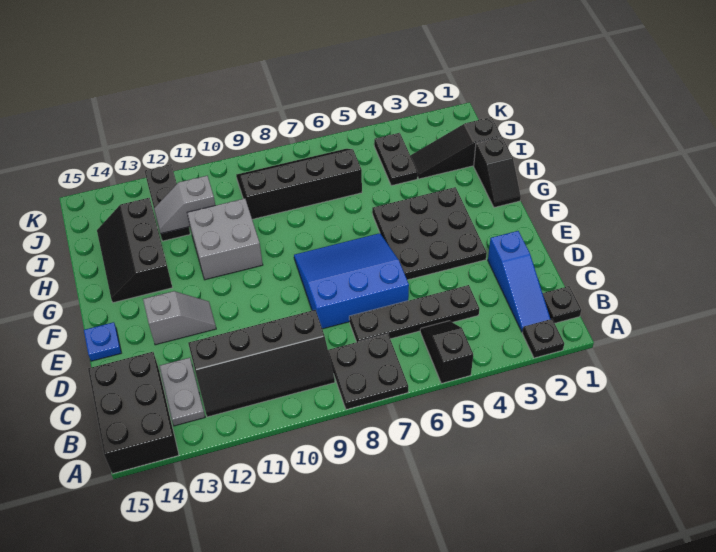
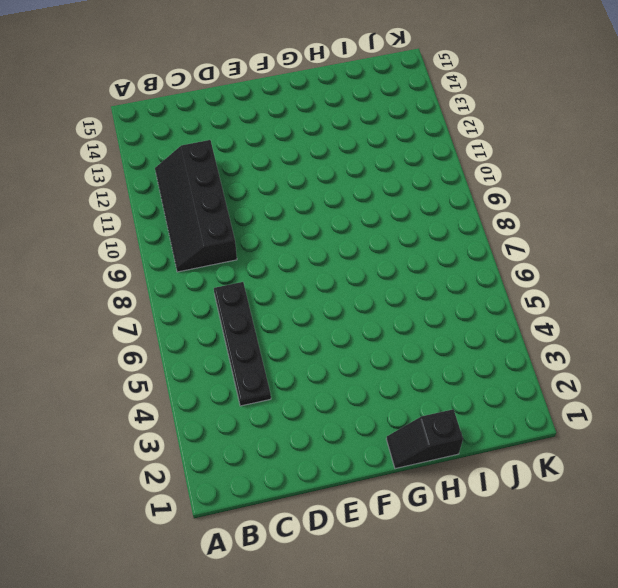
none -> black 1x1 plate [522,319,564,358]
none -> black 1x2 slope [420,321,473,383]
none -> black 2x2 plate [328,334,408,410]

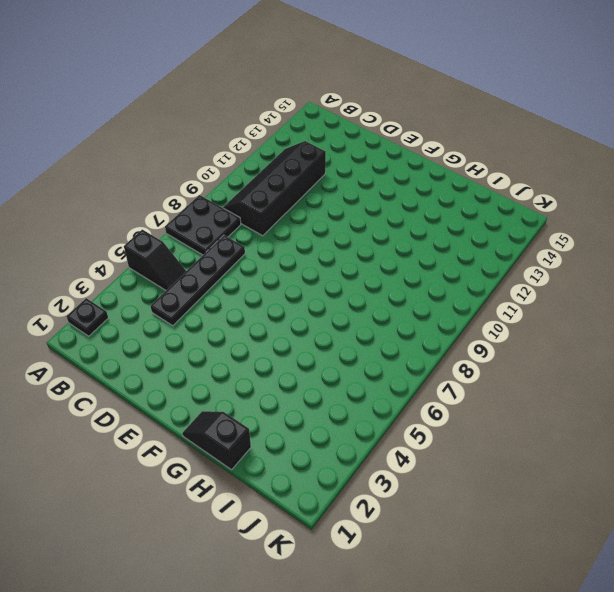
none -> black 2x3 brick [88,352,179,474]
none -> black 1x1 plate [543,286,581,323]
none -> blue 1x3 slope [488,231,550,332]

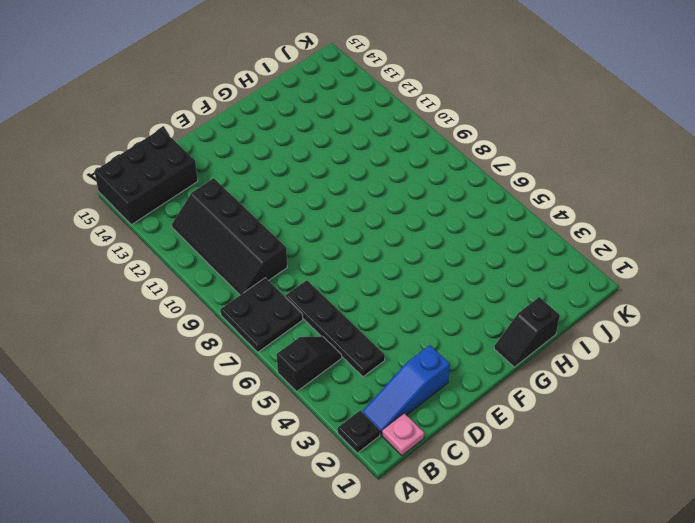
pink 1x1 plate [382,413,424,456] -> black 1x1 plate [543,286,581,323]
none -> grey 1x2 plate [160,358,205,426]
none -> blue 3x3 slope [294,233,409,329]
none -> black 3x3 plate [372,187,487,280]

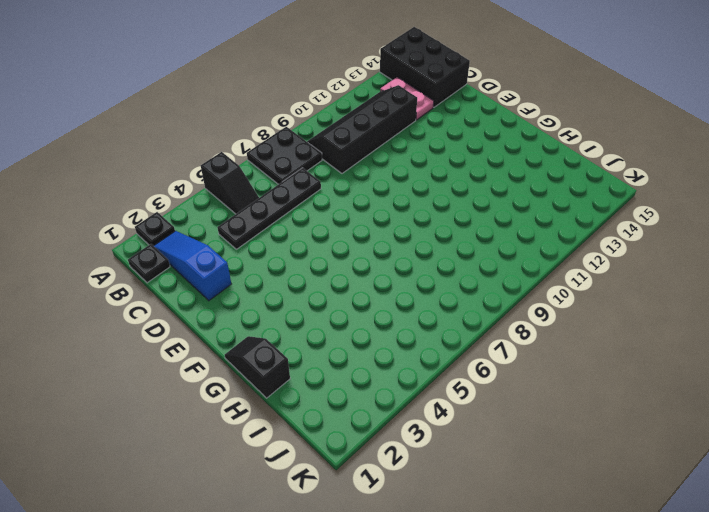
pink 1x2 plate [380,77,434,120] -> grey 1x2 plate [160,358,205,426]
none -> blue 3x3 slope [294,233,409,329]
none -> black 3x3 plate [372,187,487,280]
none -> grey 1x2 slope [143,291,216,345]

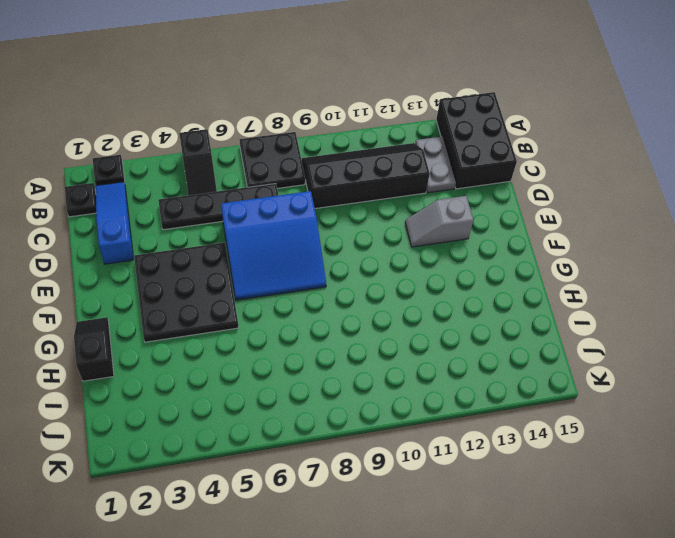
none -> blue 1x1 plate [84,322,121,361]
none -> grey 2x2 brick [187,199,263,280]
none -> black 2x3 slope [97,198,173,303]

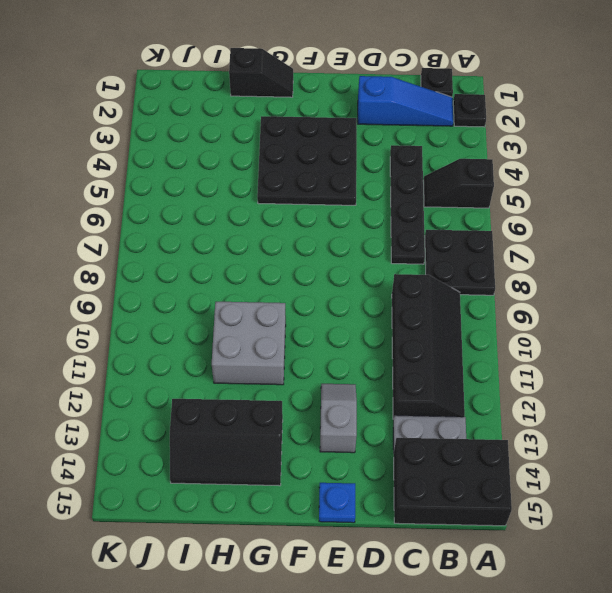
none -> blue 3x3 slope [294,233,409,329]
none -> black 1x3 slope [410,117,502,179]
none -> black 1x2 plate [374,133,418,186]

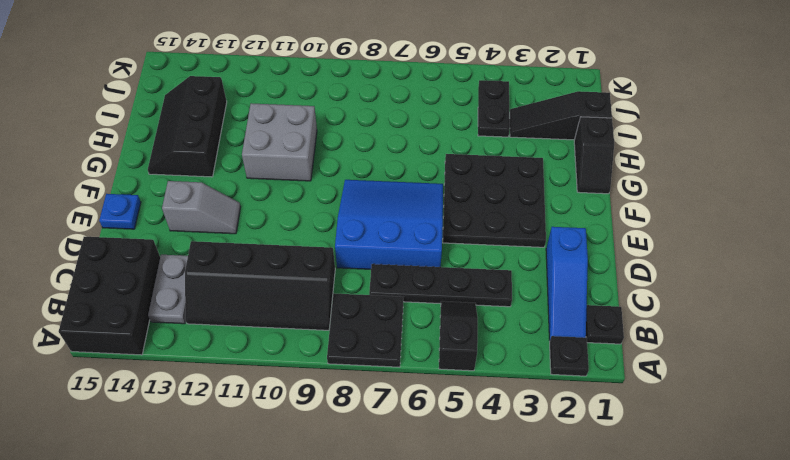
none -> black 2x4 slope [236,149,362,219]
none -> black 1x3 plate [145,164,190,241]
none -> grey 1x2 slope [154,176,215,234]

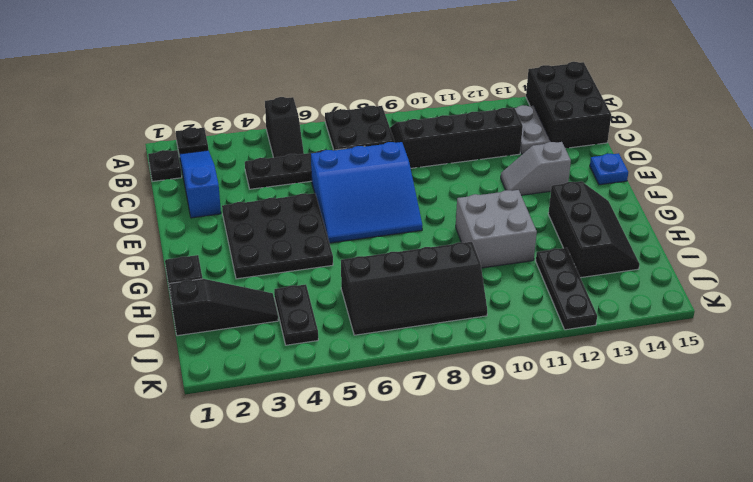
none -> grey 1x2 slope [154,176,215,234]

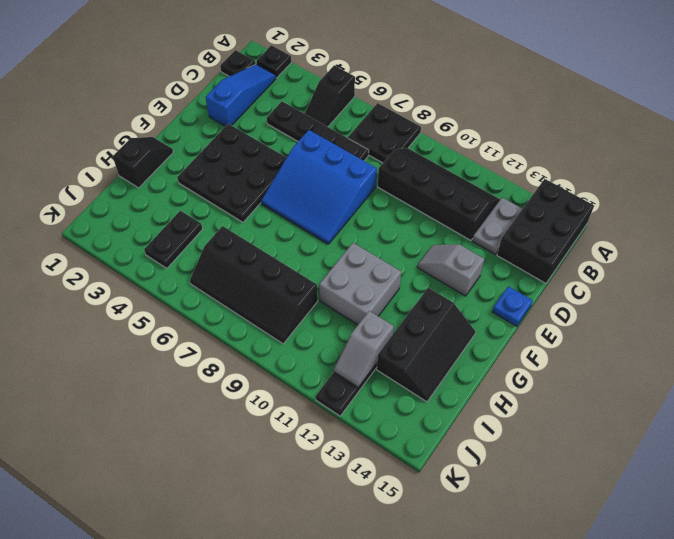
grey 1x2 slope [334,311,394,387] -> grey 1x2 slope turned to [154,176,215,234]
none -> black 1x3 slope [410,117,502,179]

